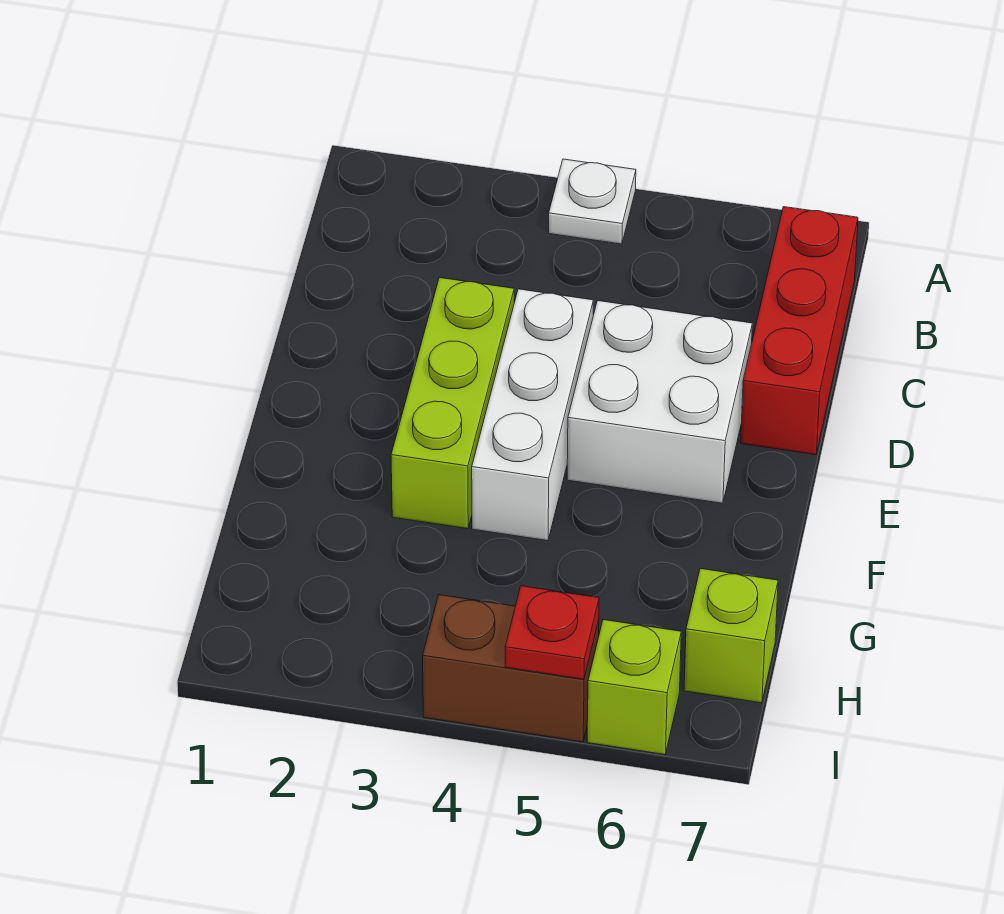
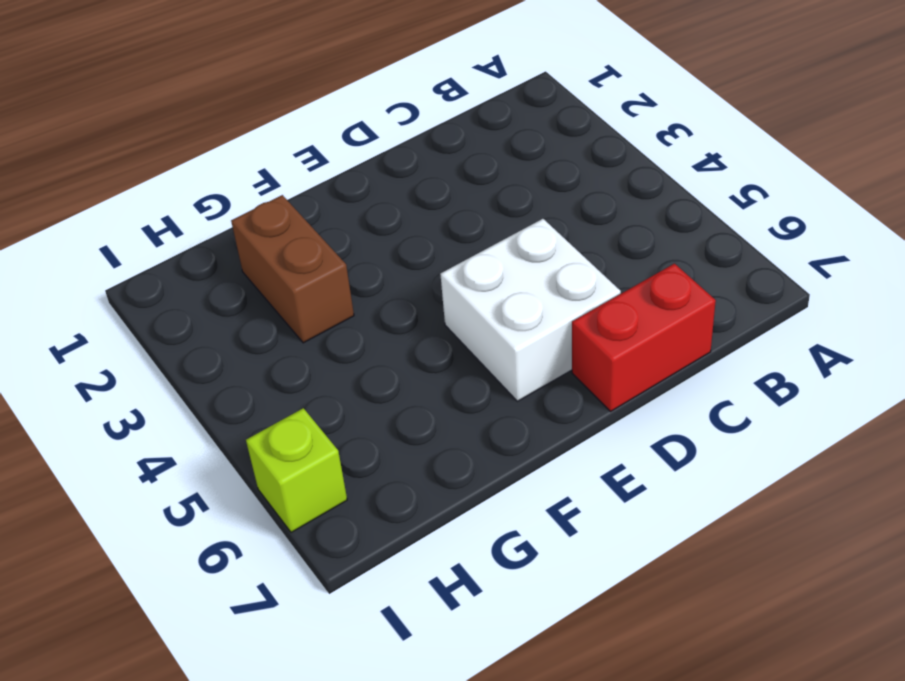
red 1x2 brick [572,264,716,411] -> red 1x3 brick [741,207,858,455]
brown 1x2 brick [231,195,354,343] -> brown 1x2 brick moved to [423,595,599,742]
none -> white 1x1 plate [549,159,636,244]
none -> lime 1x3 brick [391,277,514,529]

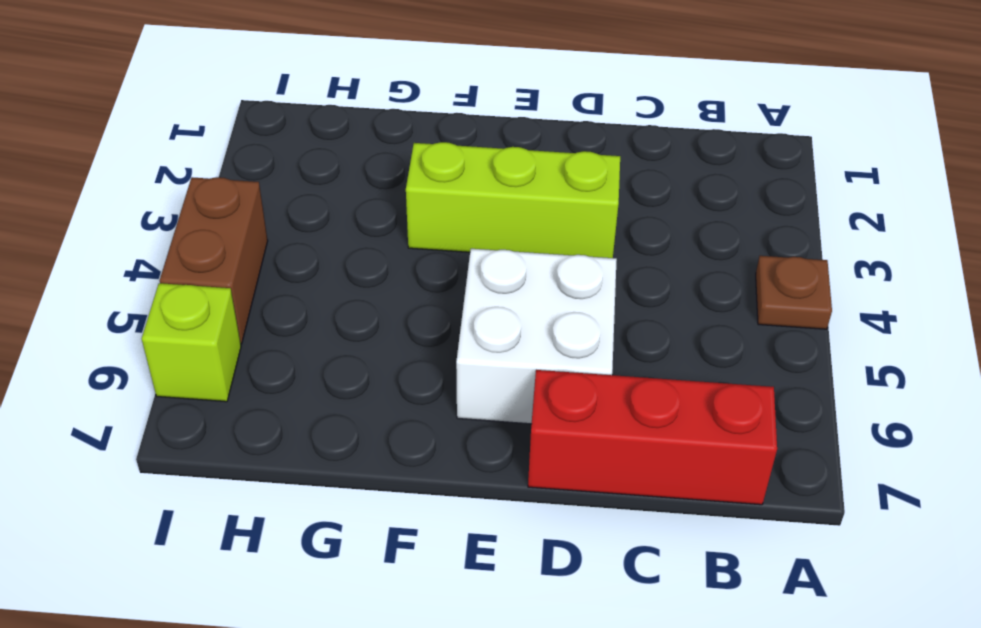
brown 1x1 plate [756,256,832,329] -> white 1x1 plate [549,159,636,244]
none -> white 1x3 brick [472,289,593,541]
none -> lime 1x1 brick [684,569,778,703]

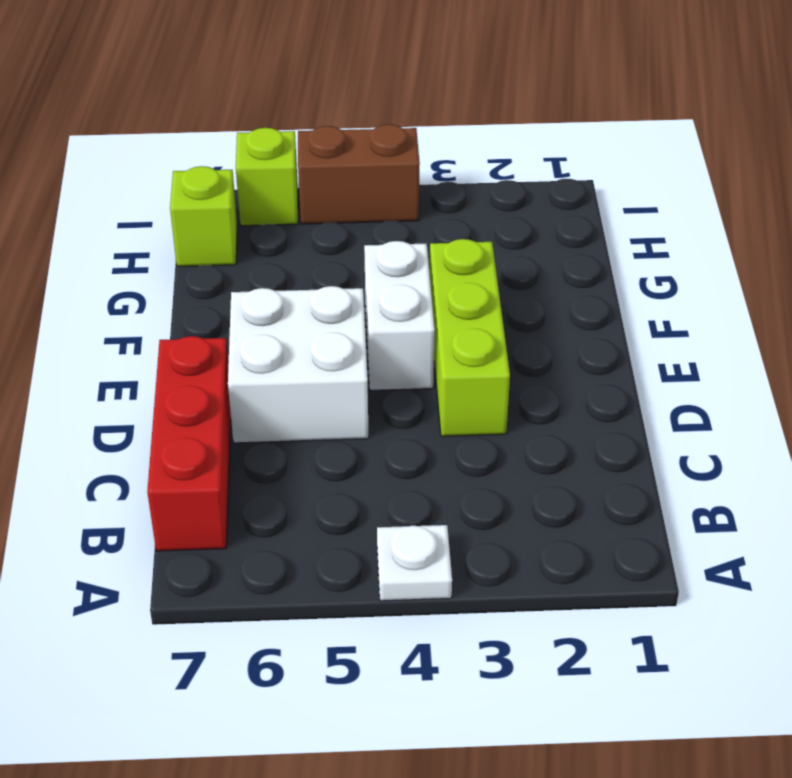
white 1x2 brick [364,241,435,390] -> white 1x3 brick [472,289,593,541]
none -> red 1x1 plate [505,586,599,679]

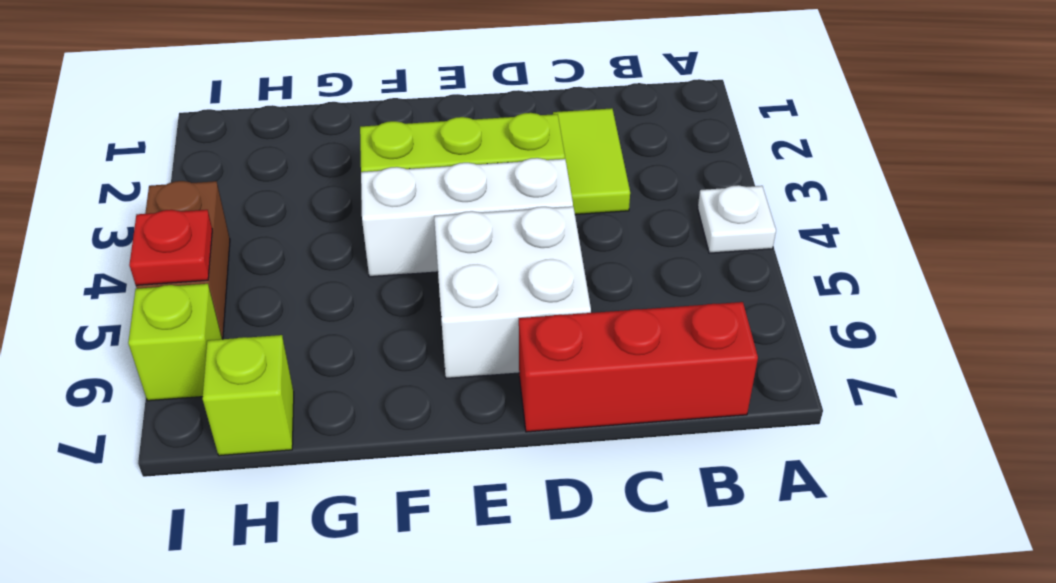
lime 1x2 tile [553,108,630,215] -> none

